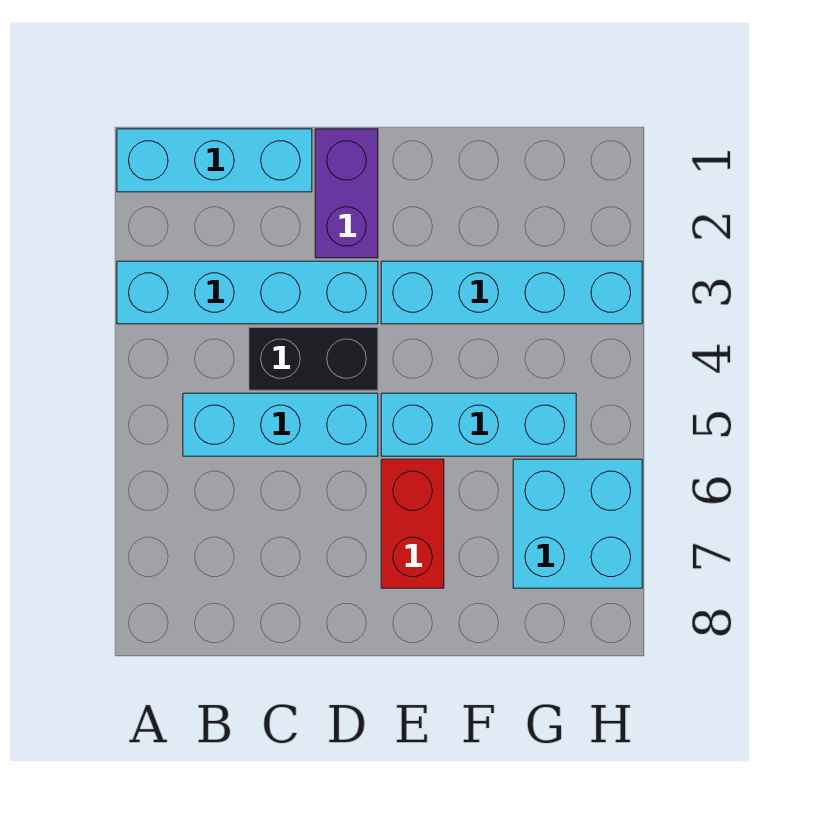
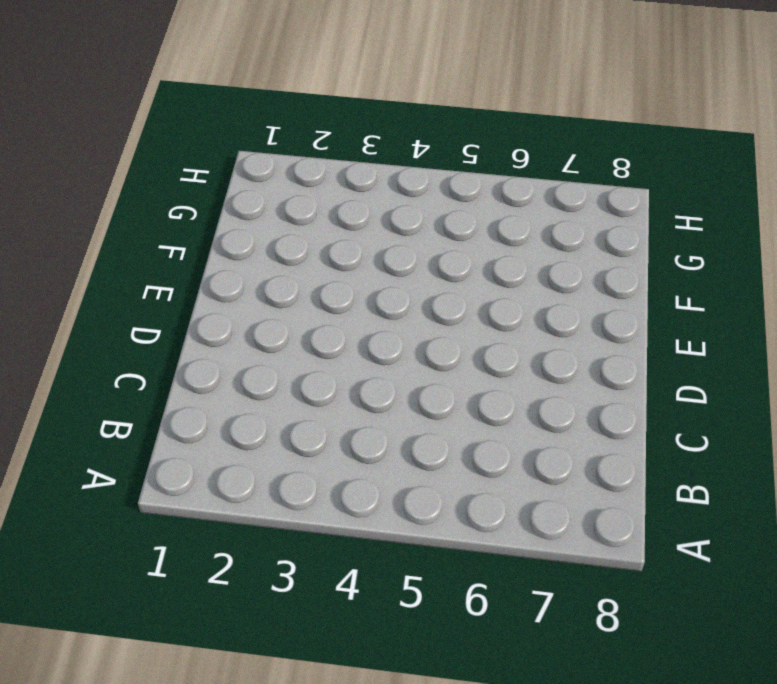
none -> cyan 1x3 brick [117,129,312,192]
none -> cyan 1x4 brick [117,261,378,324]

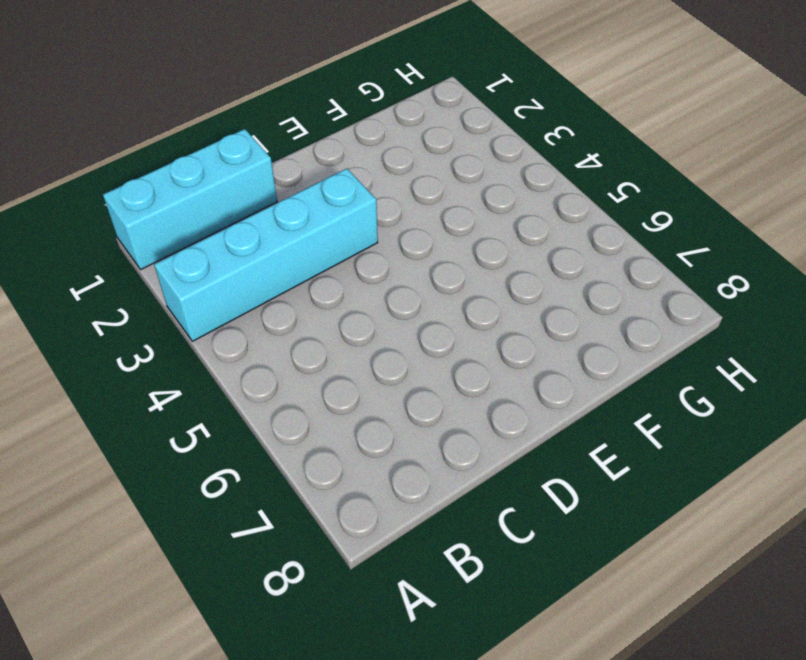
none -> cyan 1x3 brick [183,393,378,456]
none -> black 1x2 brick [249,327,378,390]

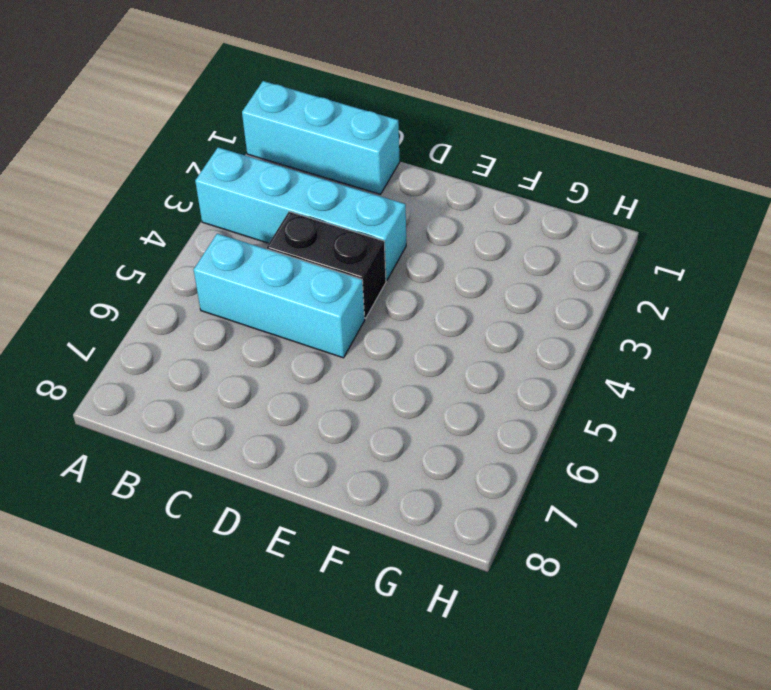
none -> purple 1x2 brick [315,129,378,258]
none -> cyan 1x4 brick [381,261,642,324]

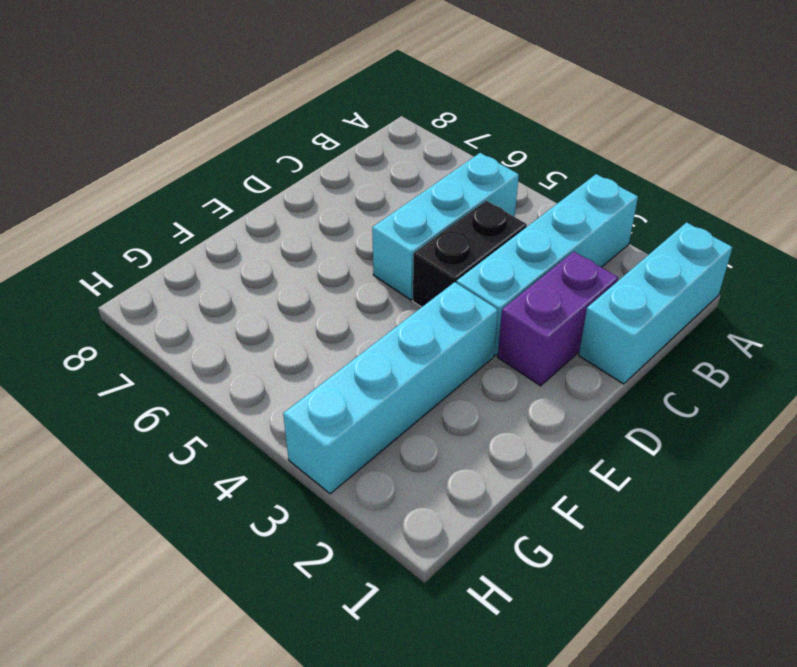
purple 1x2 brick [498,252,618,386] -> purple 1x2 brick turned to [315,129,378,258]
none -> cyan 1x3 brick [381,393,576,456]
none -> red 1x2 brick [381,459,444,588]

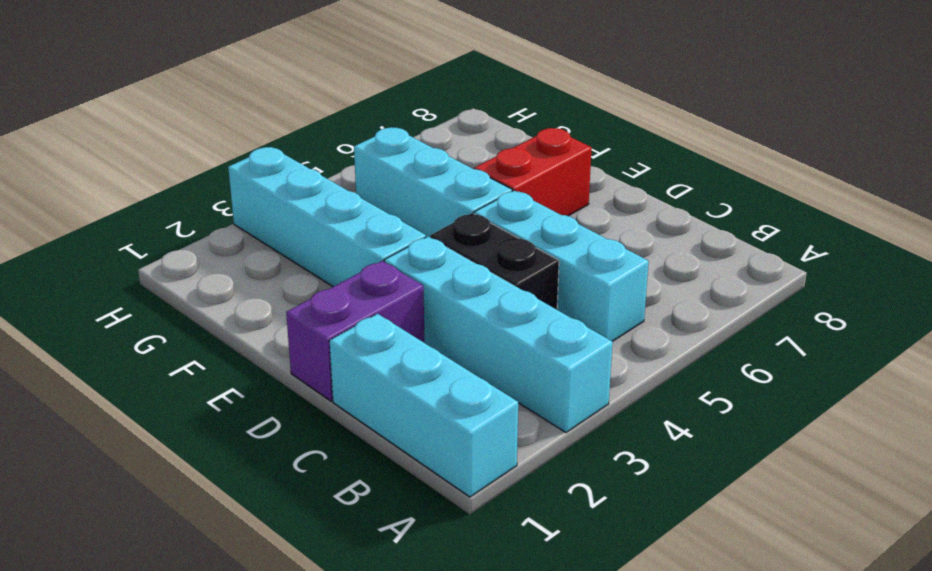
none -> cyan 2x2 brick [513,459,642,588]

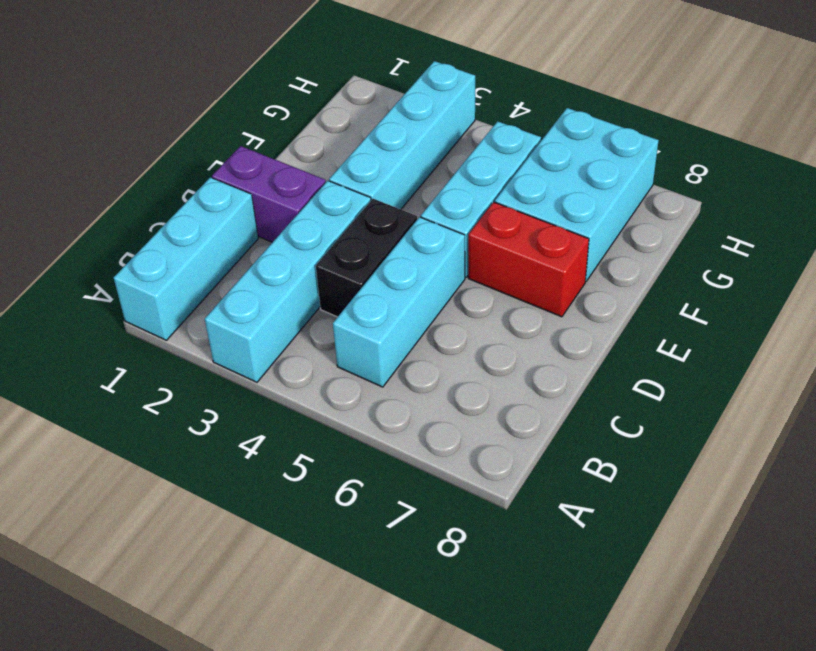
cyan 2x3 brick [495,108,659,281] -> cyan 2x2 brick [513,459,642,588]

